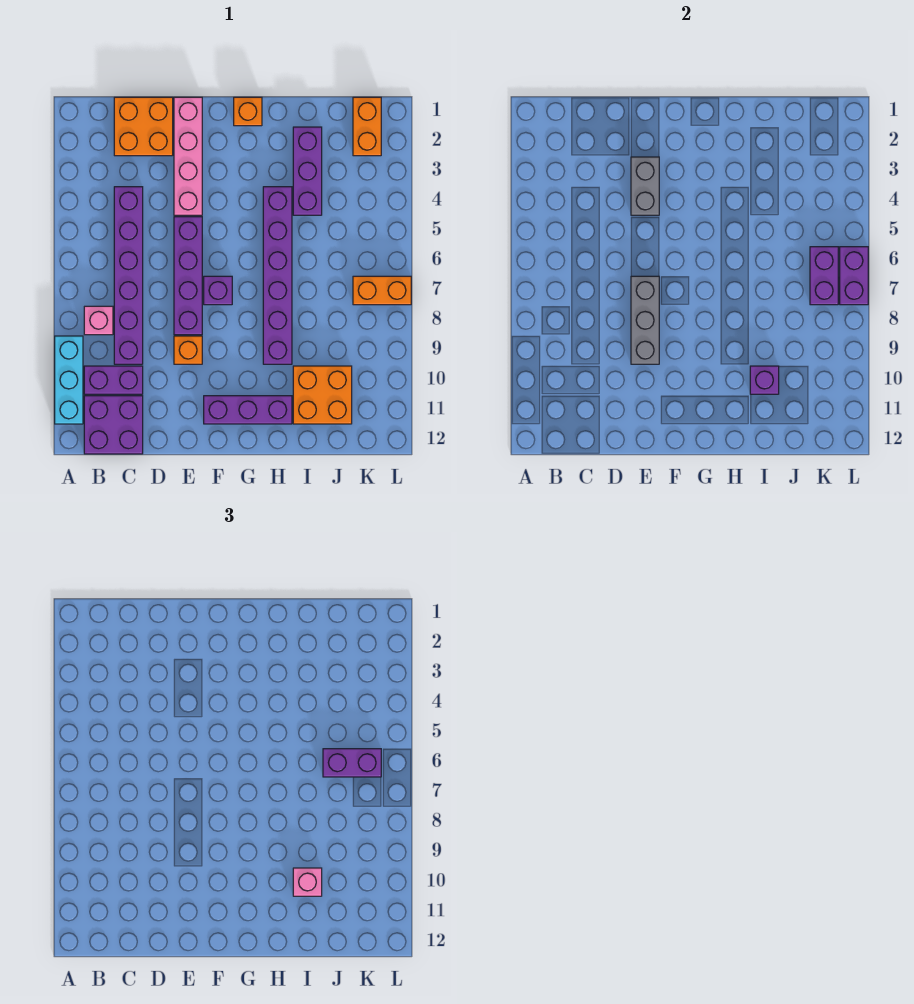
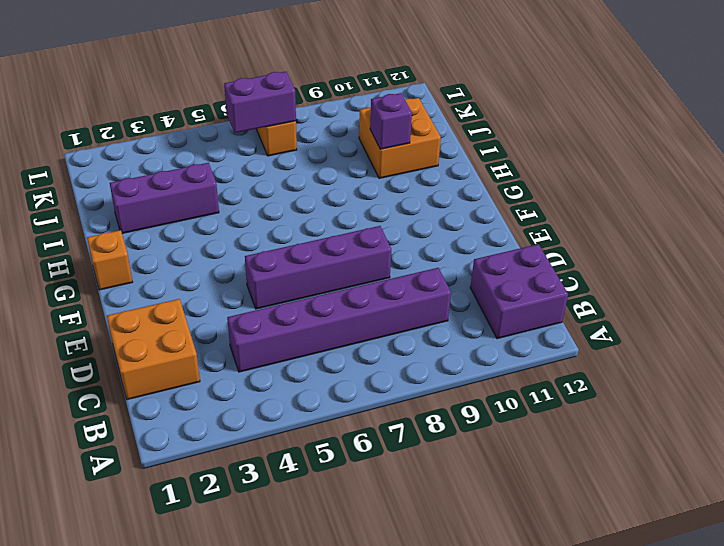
none -> cyan 1x3 brick [55,336,83,424]
none -> pink 1x1 brick [84,306,113,335]
none -> purple 1x2 brick [84,366,143,394]

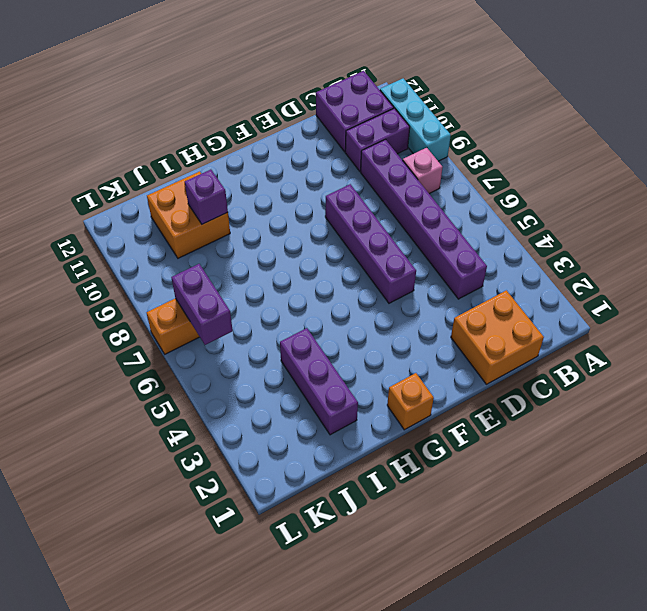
none -> pink 1x4 brick [174,97,202,215]
none -> orange 1x1 brick [174,336,202,364]
none -> purple 1x1 brick [204,276,232,305]

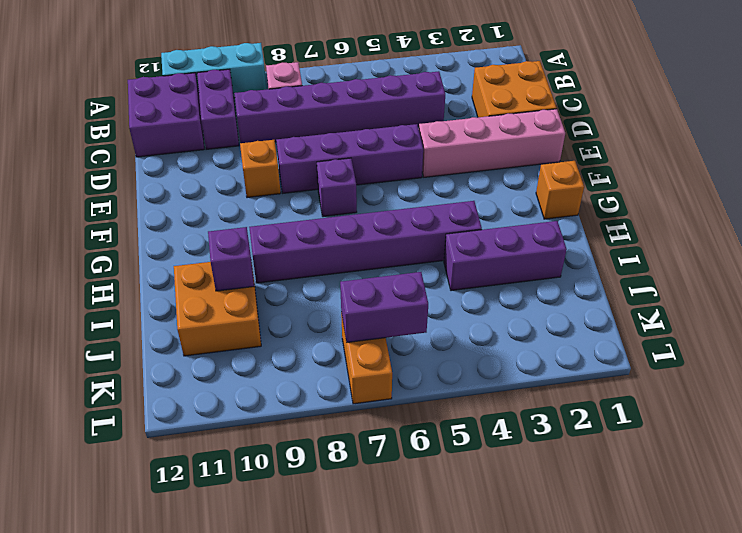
none -> purple 1x3 brick [204,396,292,424]
none -> orange 1x2 brick [353,97,381,156]
none -> grey 1x2 brick [631,157,659,215]

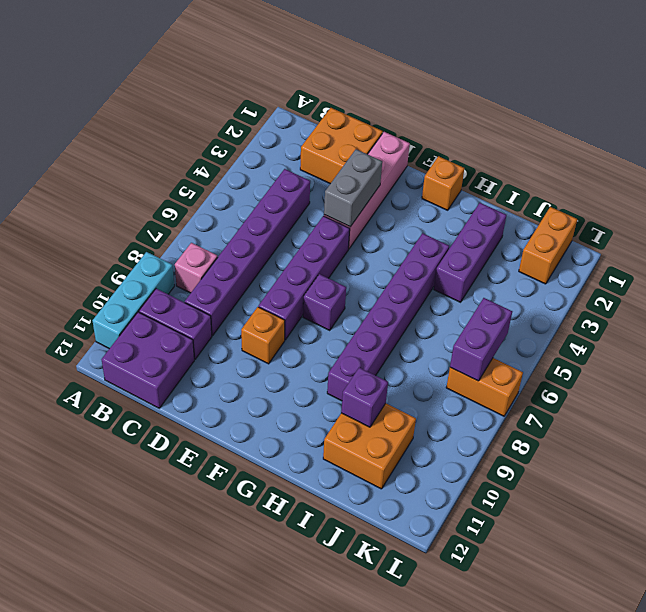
none -> purple 1x3 brick [204,396,292,424]
none -> grey 1x3 brick [631,276,659,364]
none -> purple 1x2 brick [840,247,868,305]

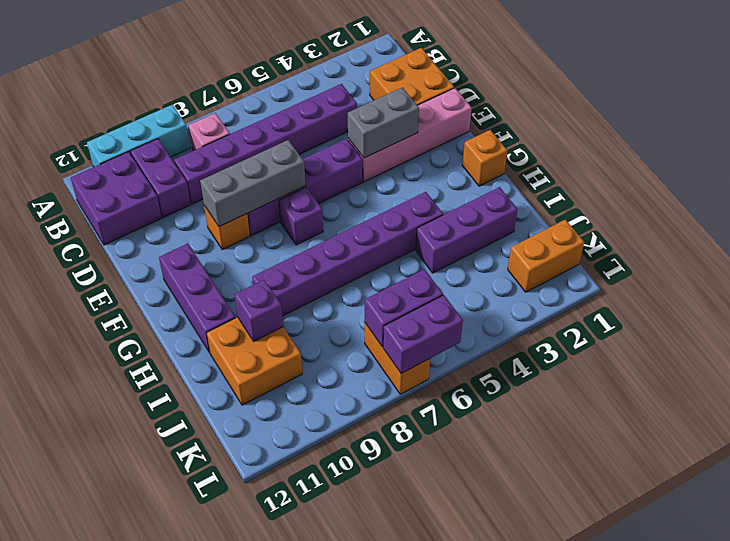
none -> pink 1x1 brick [293,868,322,896]
none -> purple 1x2 brick [323,749,381,777]

